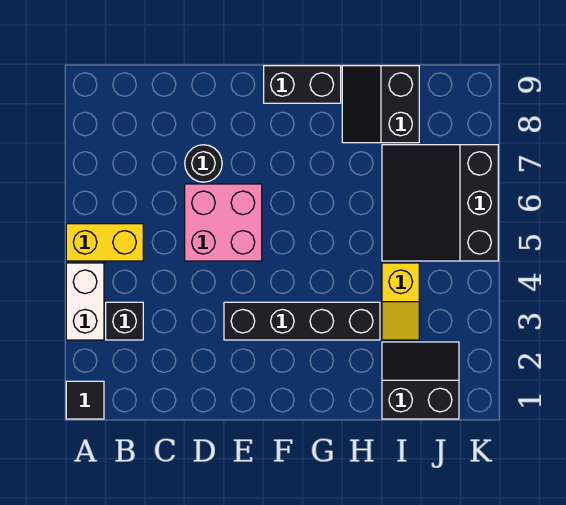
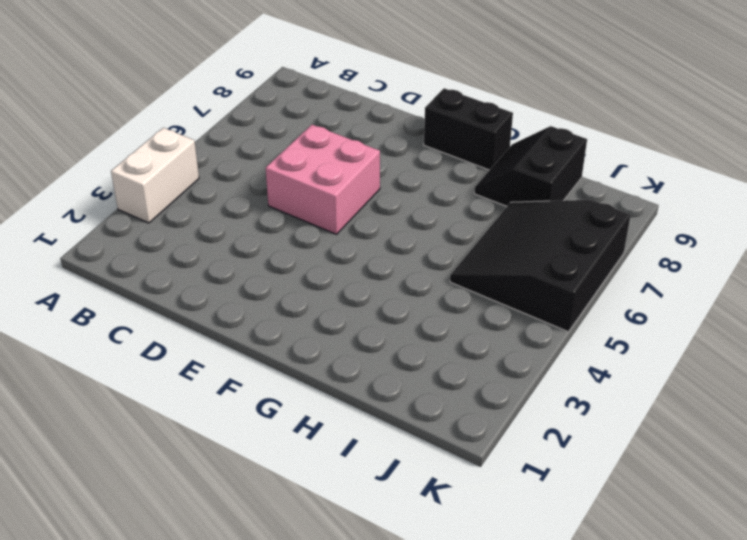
none -> black 1x1 tile [66,381,104,419]
none -> yellow 1x2 brick [66,224,143,261]
none -> black 1x1 brick [106,302,143,340]

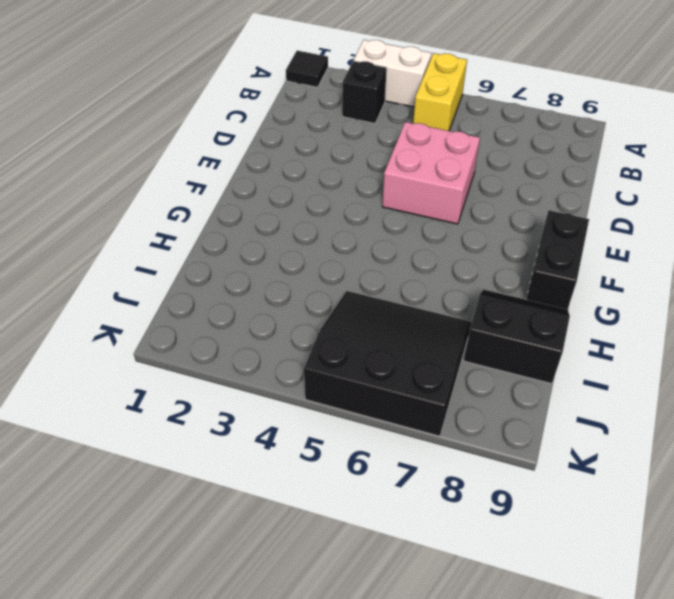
none -> black 1x1 round brick [185,145,222,182]
none -> black 1x4 brick [224,302,380,340]
none -> black 2x2 slope [382,342,459,419]

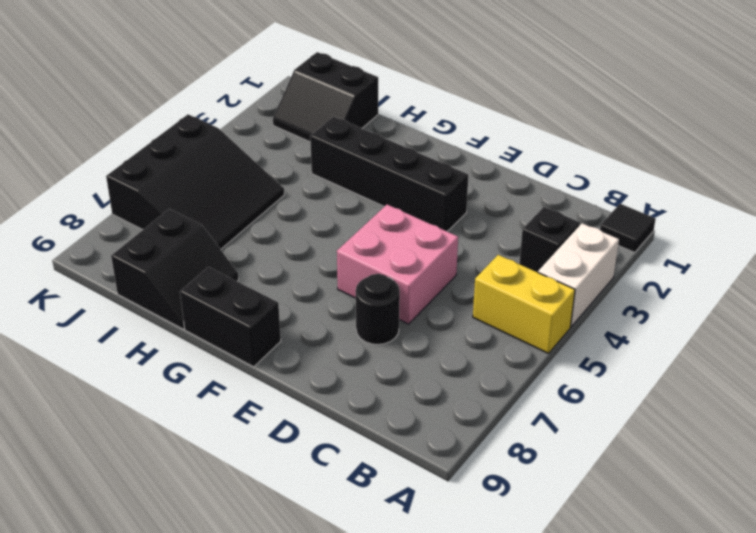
none -> yellow 1x2 slope [382,263,419,340]

